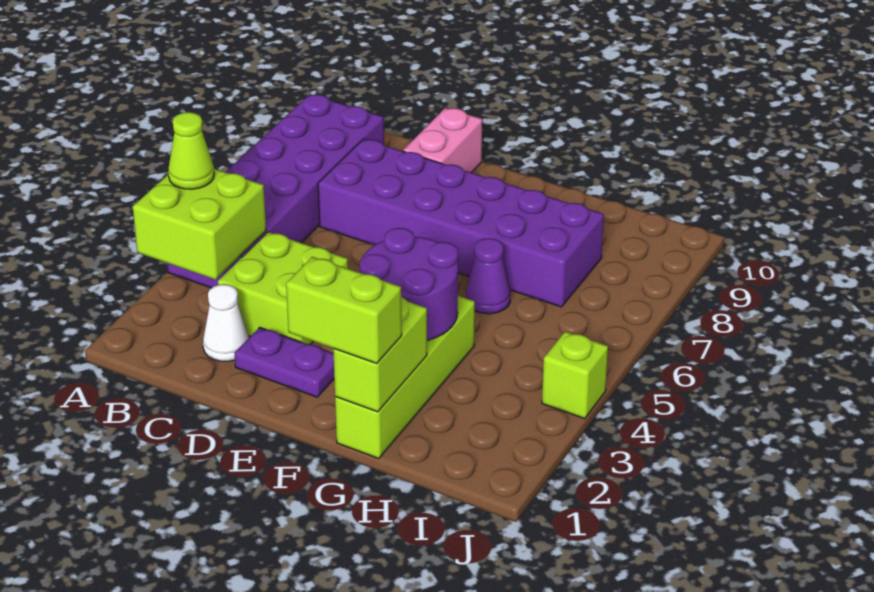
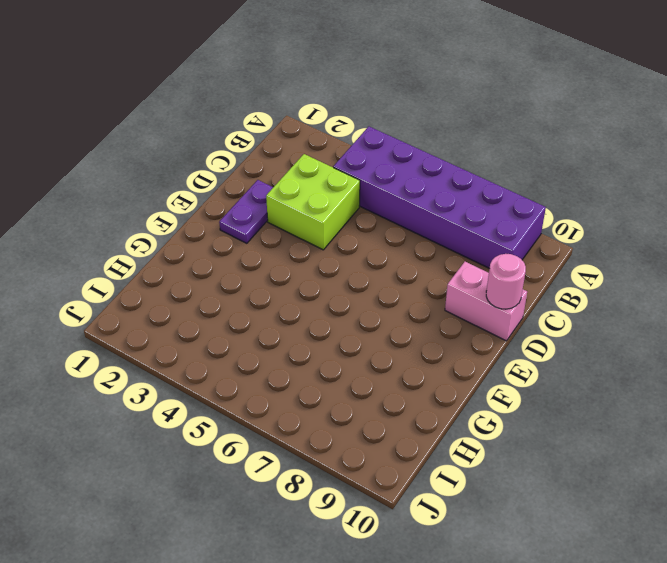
pink 1x1 round brick [486,254,526,309] -> none
none -> white 1x1 cone [203,284,249,361]
none -> purple 2x6 brick [318,139,604,307]
none -> lime 1x4 brick [335,296,475,458]

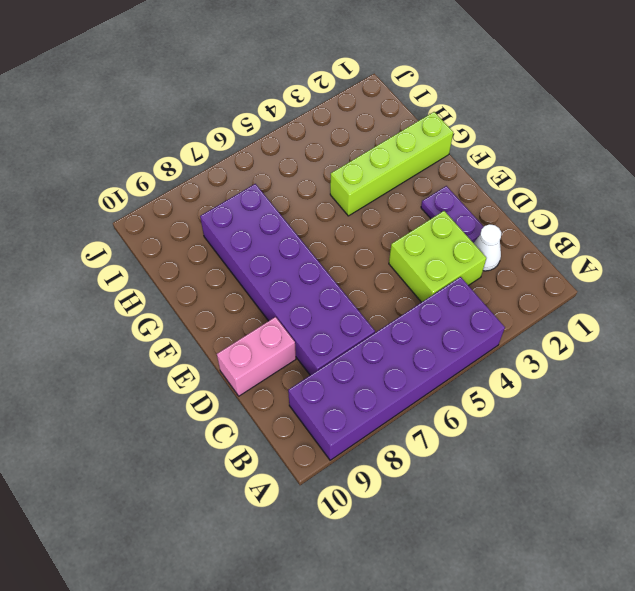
none -> purple 1x1 cone [466,238,510,314]
none -> lime 1x1 brick [542,332,608,419]
none -> lime 2x2 brick [133,169,266,280]

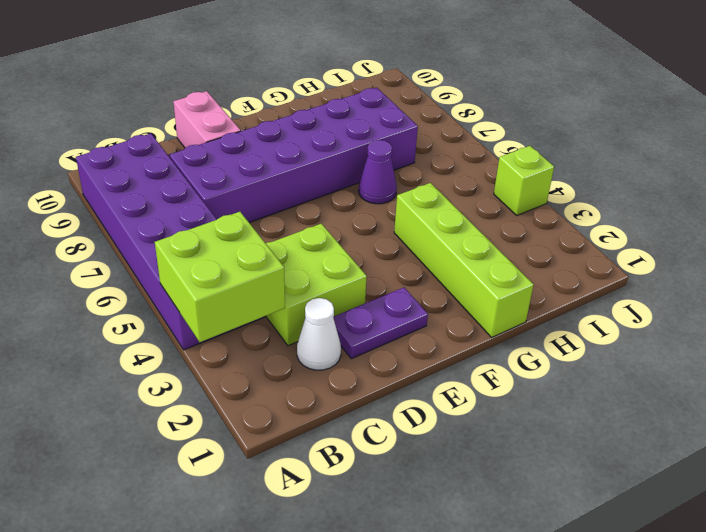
none -> purple 2x2 round brick [360,228,458,340]
none -> lime 1x2 brick [333,297,427,412]
none -> lime 1x1 cone [168,112,214,189]

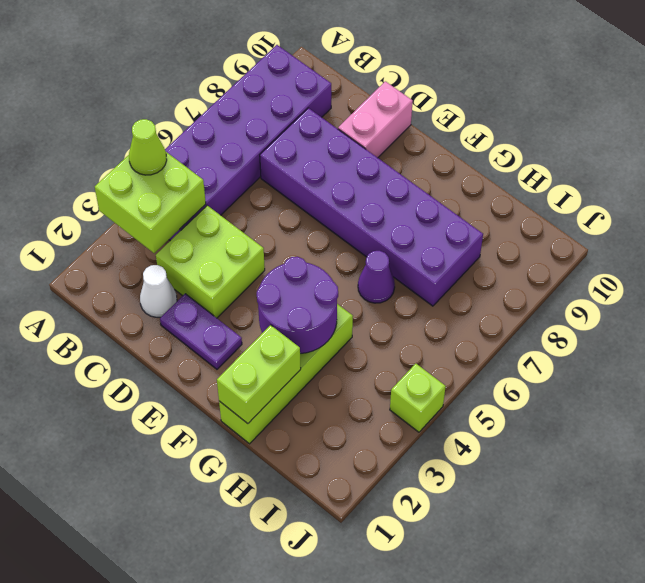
none -> lime 1x2 brick [286,257,402,363]

